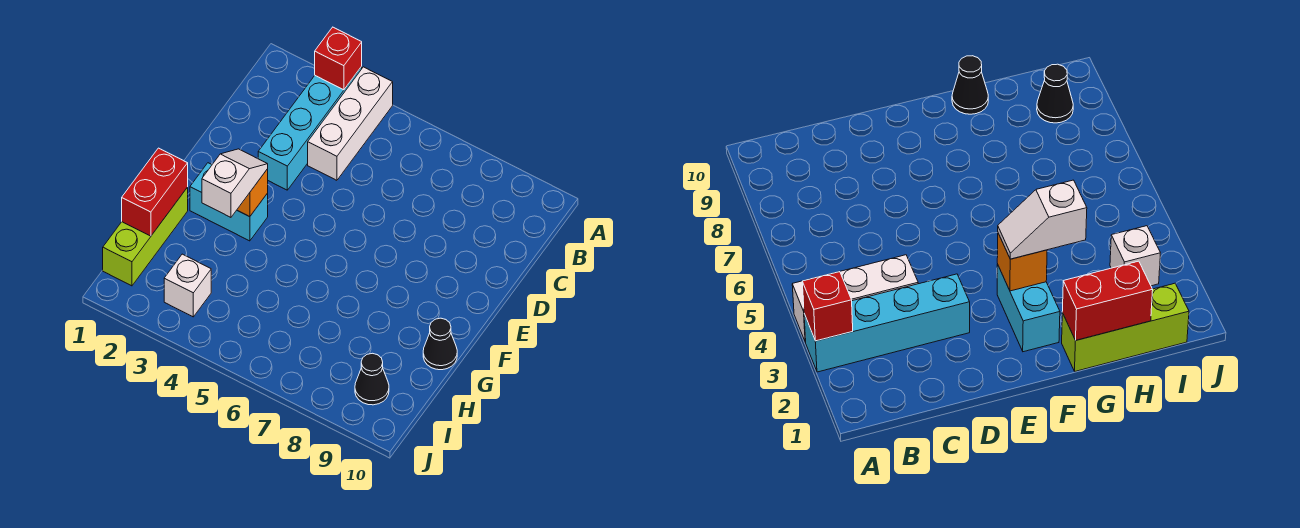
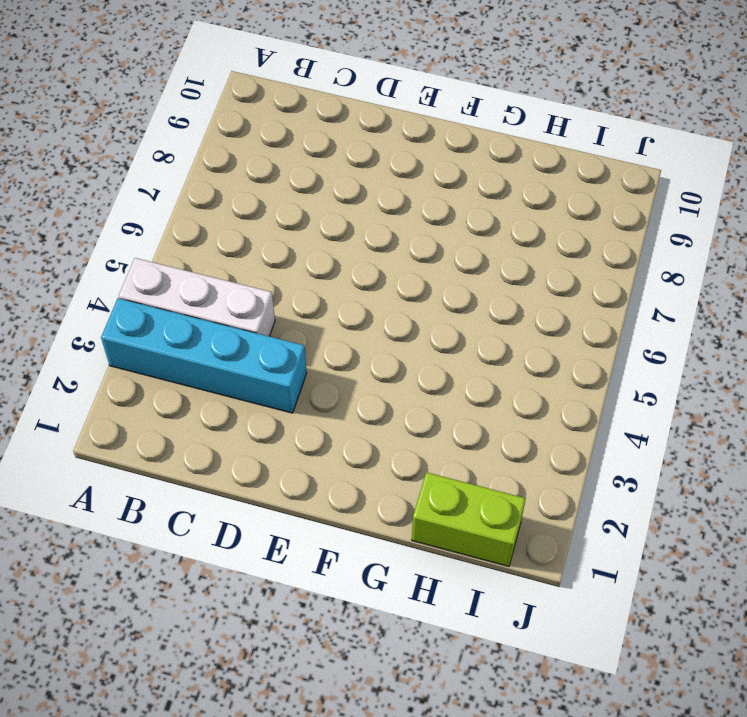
lime 1x2 brick [412,472,526,566] -> lime 1x3 brick [103,187,188,286]
none -> cyan 1x2 brick [190,163,268,241]
none -> black 1x1 cone [423,318,457,370]

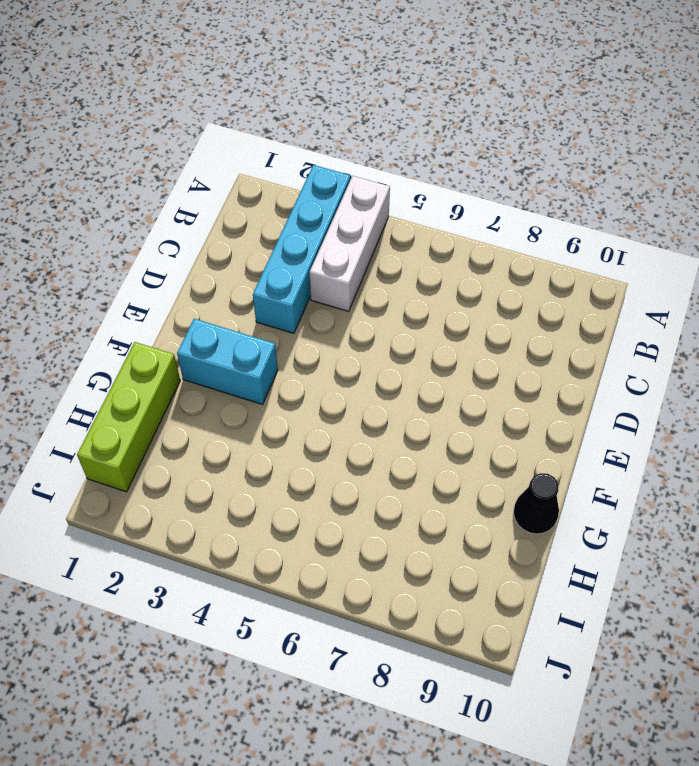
none -> white 1x1 brick [164,254,211,317]
none -> black 1x1 cone [355,353,389,405]

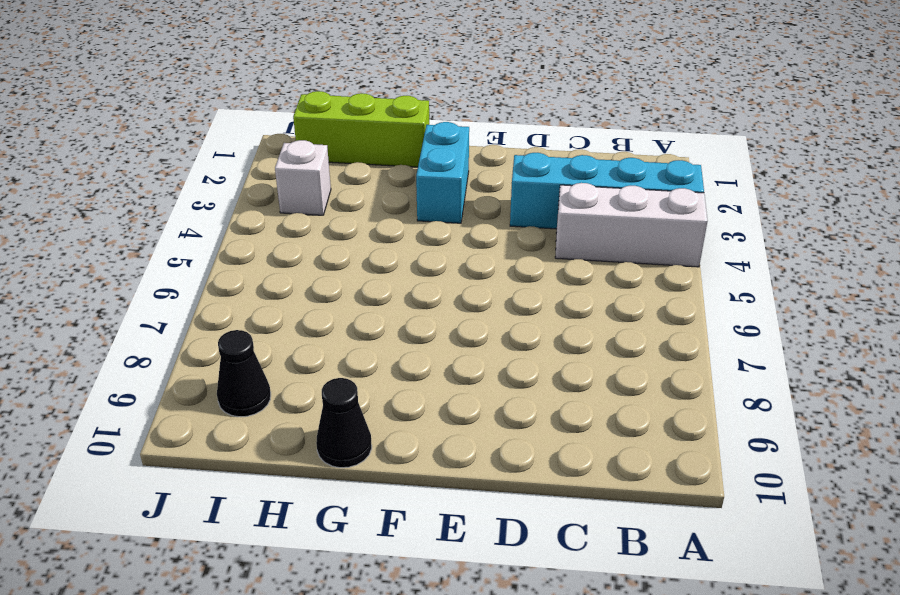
none -> red 1x1 brick [315,27,362,90]
none -> orange 1x1 brick [237,169,268,217]

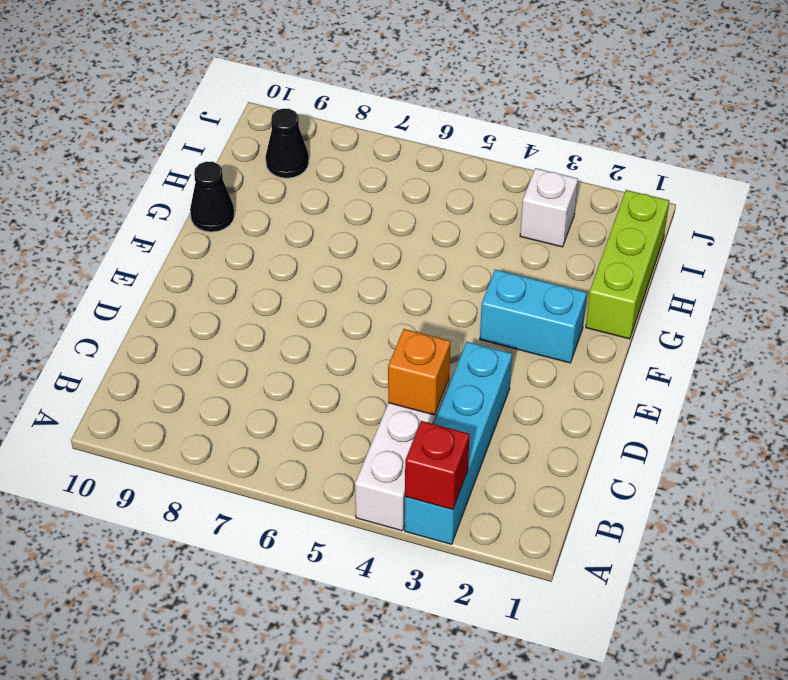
orange 1x1 brick [388,329,450,415] -> orange 1x1 brick moved to [237,169,268,217]
none -> red 1x2 brick [122,148,188,236]
none -> white 1x2 slope [202,149,268,217]

